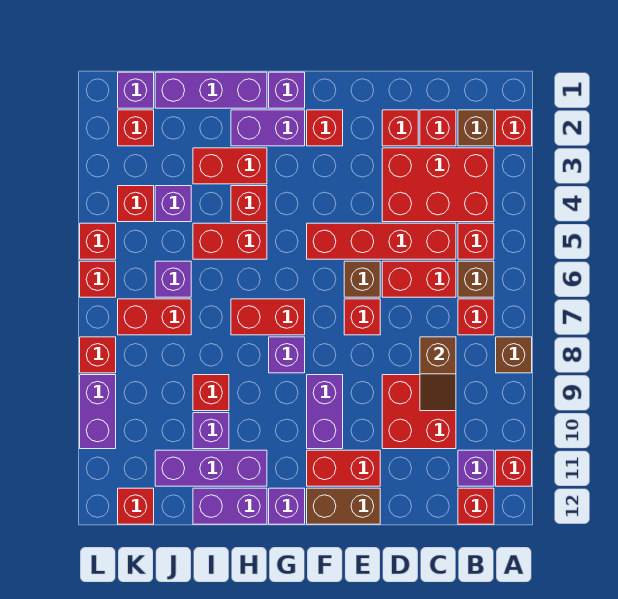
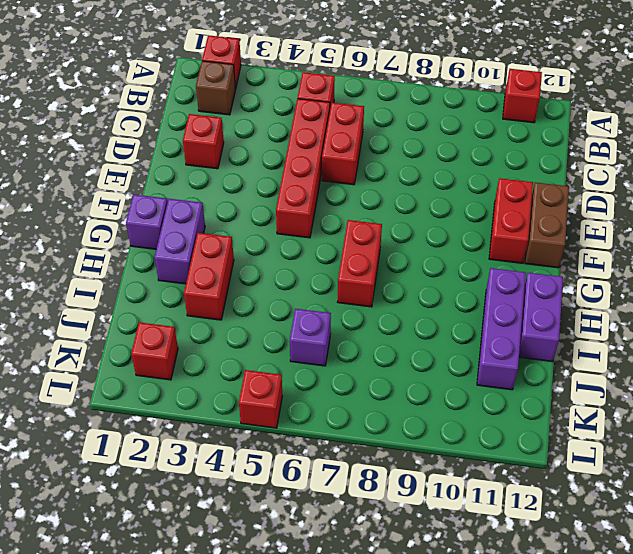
none -> brown 1x1 brick [496,337,532,373]
none -> red 2x3 brick [382,148,494,222]
none -> brown 1x1 brick [458,261,494,297]
none -> red 1x1 brick [458,299,494,335]

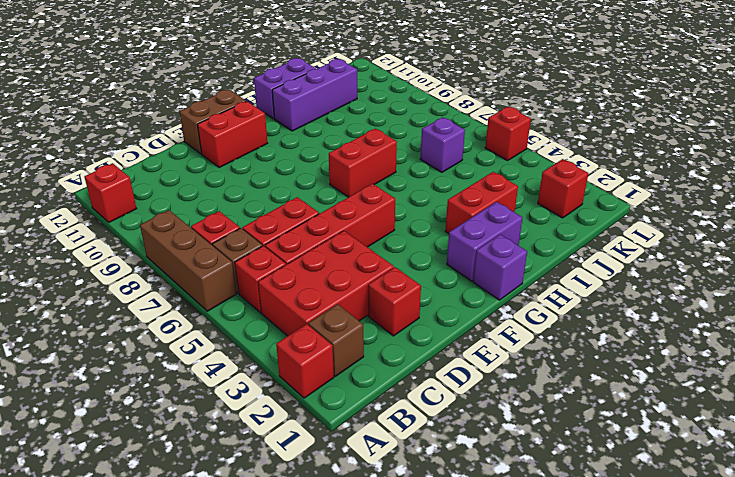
brown 1x3 brick [140,210,236,311] -> brown 1x1 brick [496,337,532,373]
none -> purple 1x1 brick [458,450,494,486]
none -> red 1x1 brick [458,488,494,524]
none -> red 1x1 brick [420,110,456,146]
none -> red 2x2 brick [382,375,456,449]

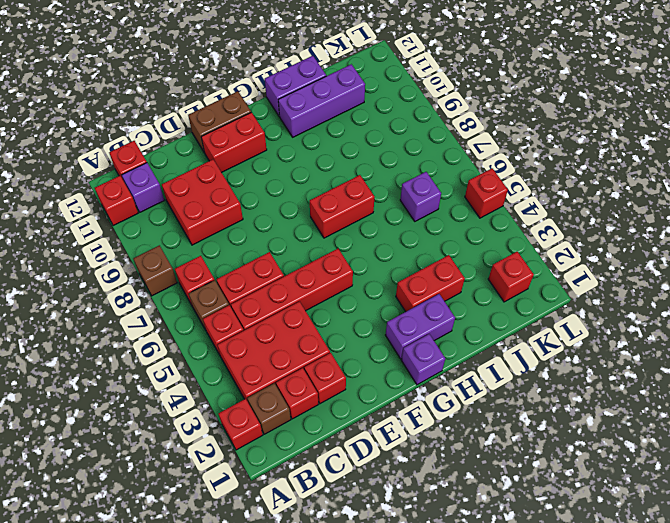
none -> brown 1x1 brick [344,261,380,297]
none -> red 1x1 brick [344,299,380,335]
none -> red 1x1 brick [307,110,343,146]
none -> purple 1x2 brick [307,375,343,449]

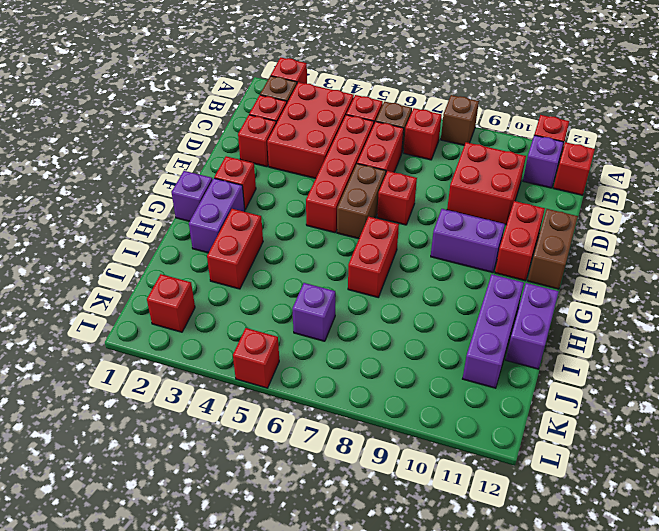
brown 1x2 brick [337,164,386,239] -> brown 1x1 brick [344,261,380,297]
none -> purple 1x1 brick [269,337,305,373]
none -> purple 1x1 brick [269,488,305,524]
none -> purple 1x3 brick [155,72,267,108]
none -> red 1x1 brick [231,186,267,222]

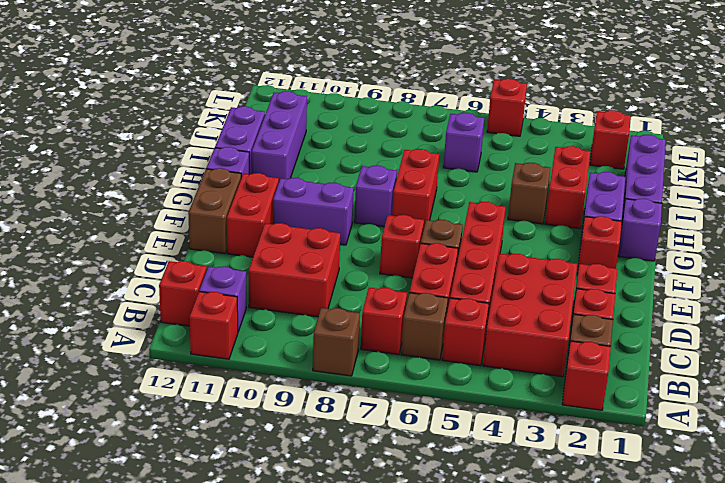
brown 1x1 brick [508,163,550,224] -> red 1x1 brick [231,186,267,222]
none -> red 1x2 brick [193,223,267,259]
none -> red 1x1 brick [193,375,229,411]
none -> purple 1x1 brick [193,413,229,449]
none -> purple 1x1 brick [155,186,191,222]

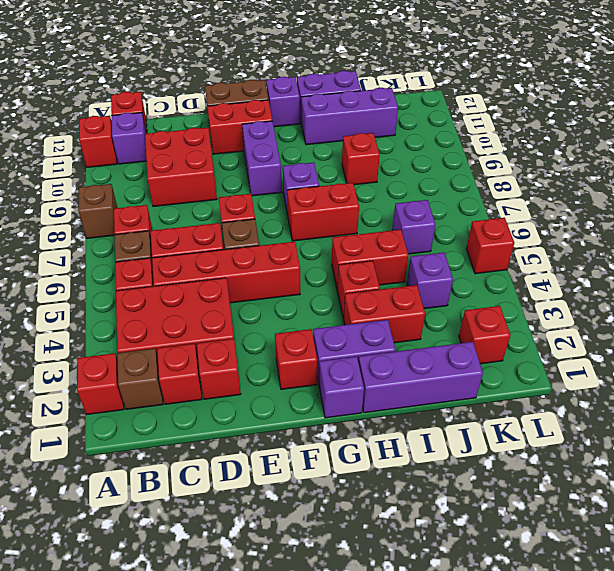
none -> purple 1x1 brick [193,413,229,449]
none -> red 1x2 brick [118,299,191,335]
none -> purple 1x1 brick [118,72,154,108]
none -> red 1x1 brick [118,186,154,222]

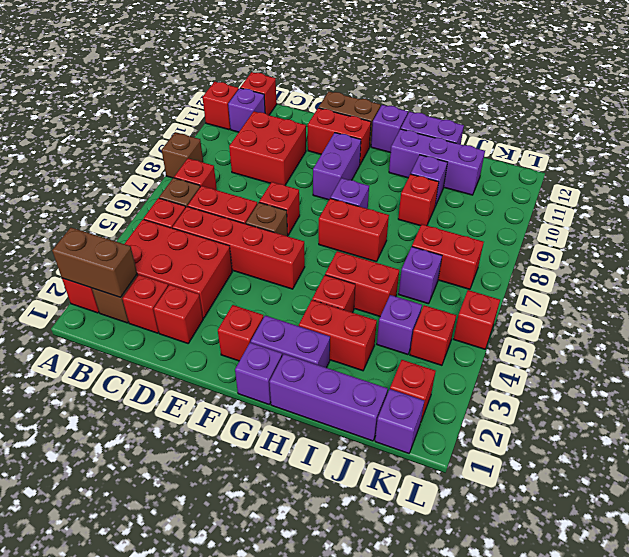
brown 1x2 brick [52,228,137,297] -> none
none -> red 1x1 brick [118,488,154,524]
none -> red 1x1 brick [80,261,116,297]
none -> red 1x1 brick [80,337,116,373]
none -> purple 1x2 brick [80,375,116,449]

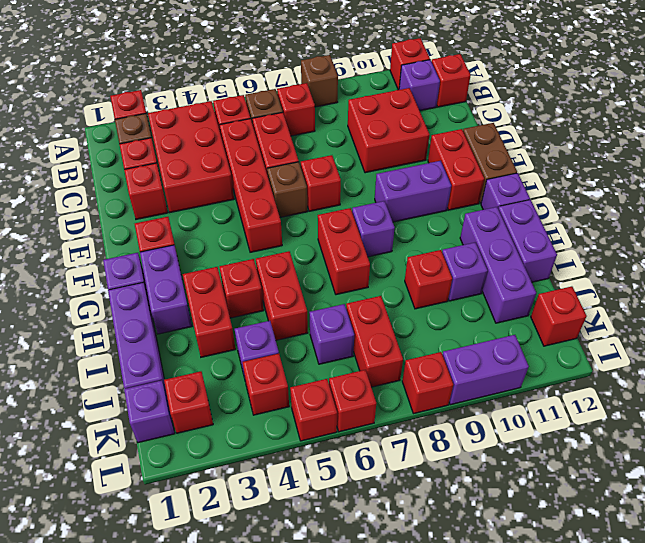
none -> brown 1x2 slope [420,337,456,411]

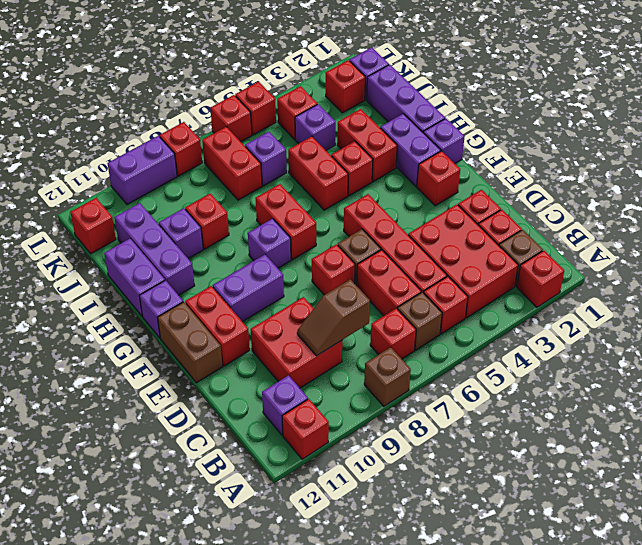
none -> red 1x1 brick [458,488,494,524]

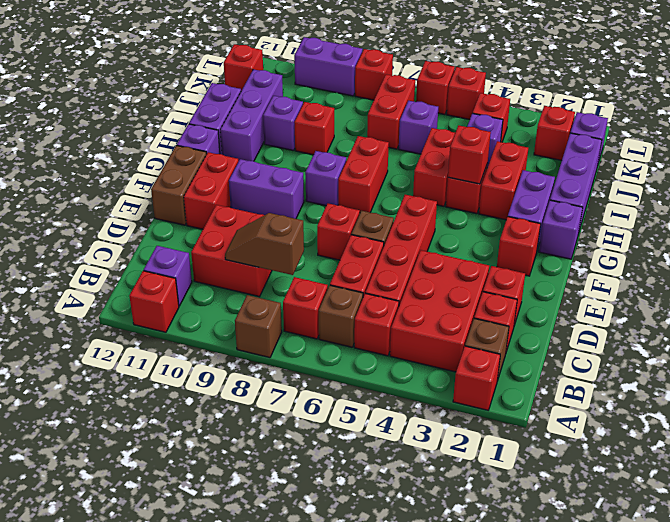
red 1x1 brick [448,125,491,184] -> red 1x1 brick moved to [458,488,494,524]

